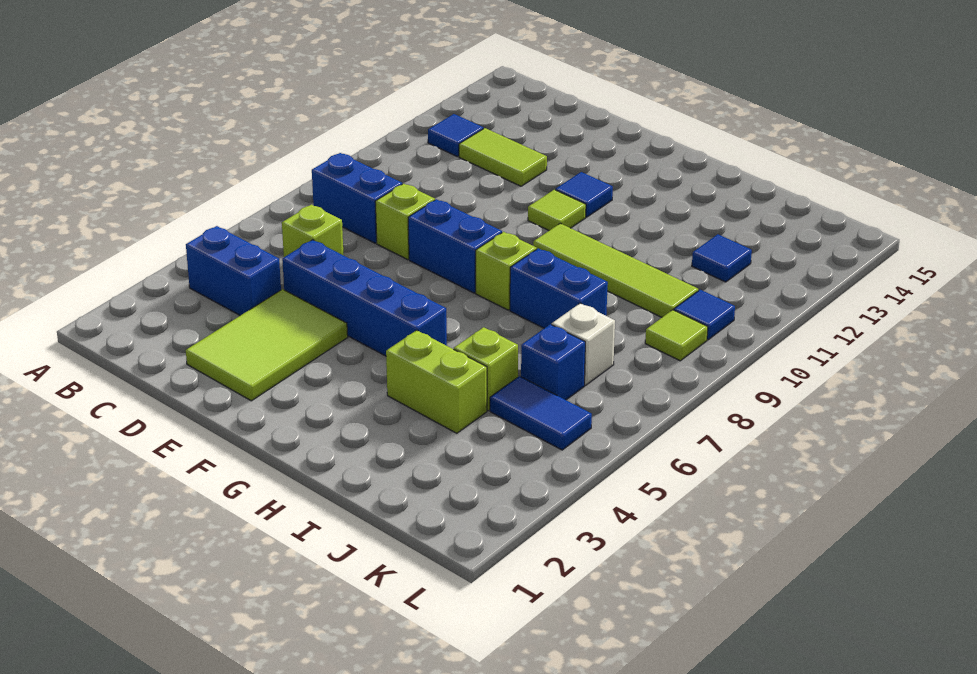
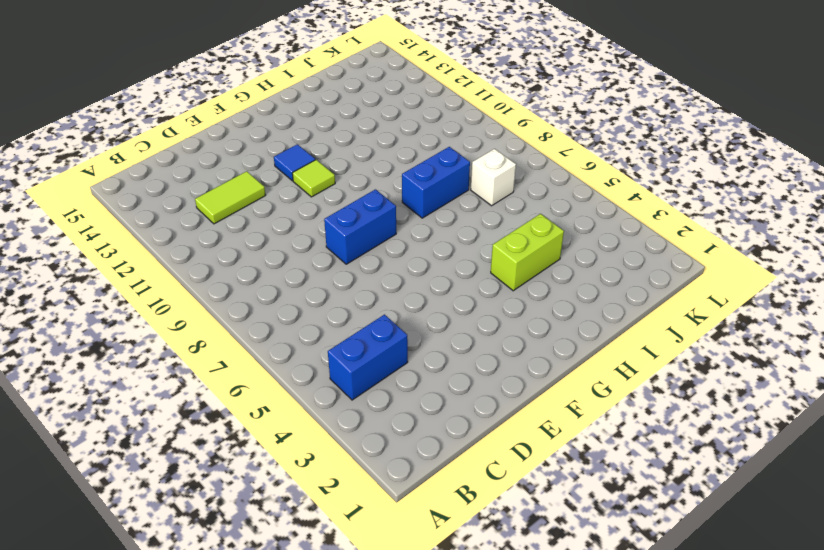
none -> blue 1x2 brick [312,153,402,243]
none -> blue 1x1 tile [428,114,483,157]
none -> lime 1x1 brick [282,205,343,257]

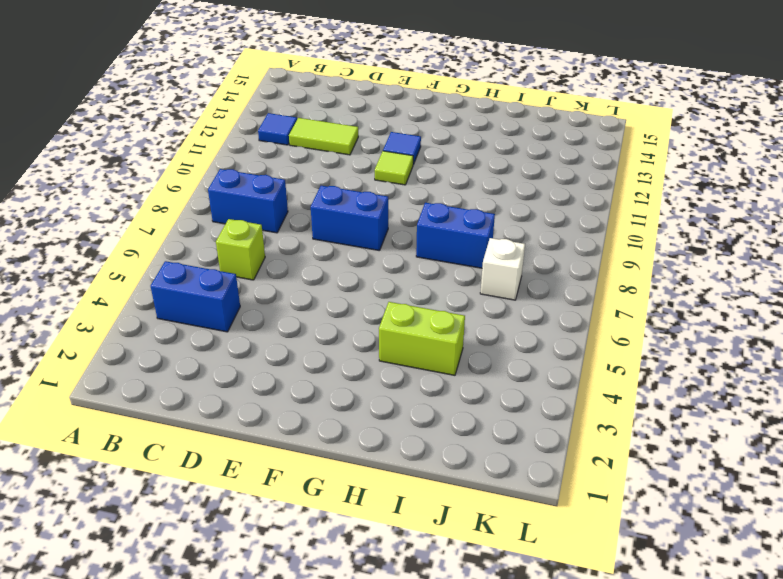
none -> lime 2x3 tile [186,289,348,401]
none -> blue 1x4 brick [282,240,447,356]
none -> lime 1x1 brick [375,184,435,260]

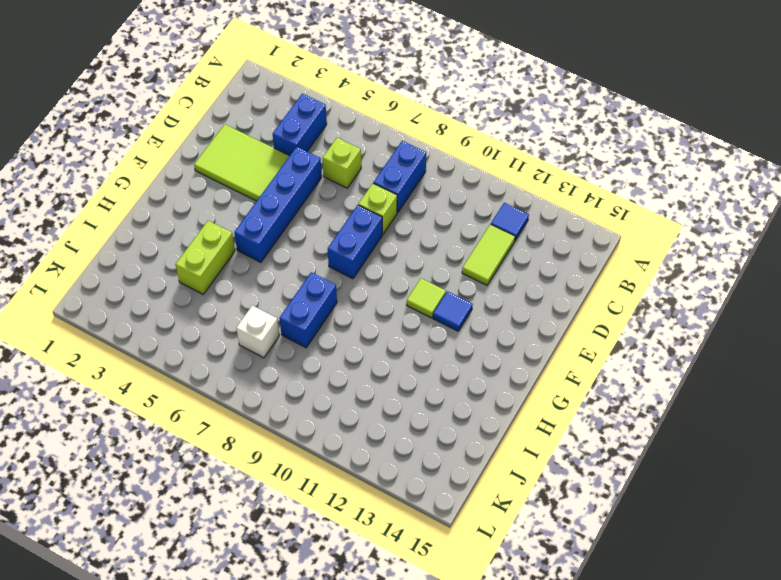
none -> lime 1x1 brick [476,232,537,310]
none -> lime 1x4 tile [533,223,698,317]
none -> lime 1x1 brick [454,327,518,411]

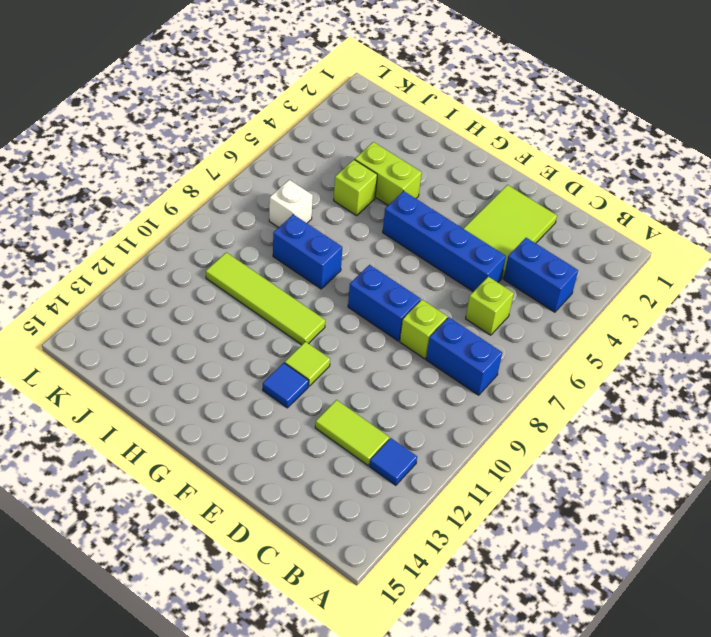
none -> lime 1x1 brick [476,232,537,310]
none -> blue 1x2 tile [490,376,592,450]
none -> blue 1x1 brick [521,324,585,400]

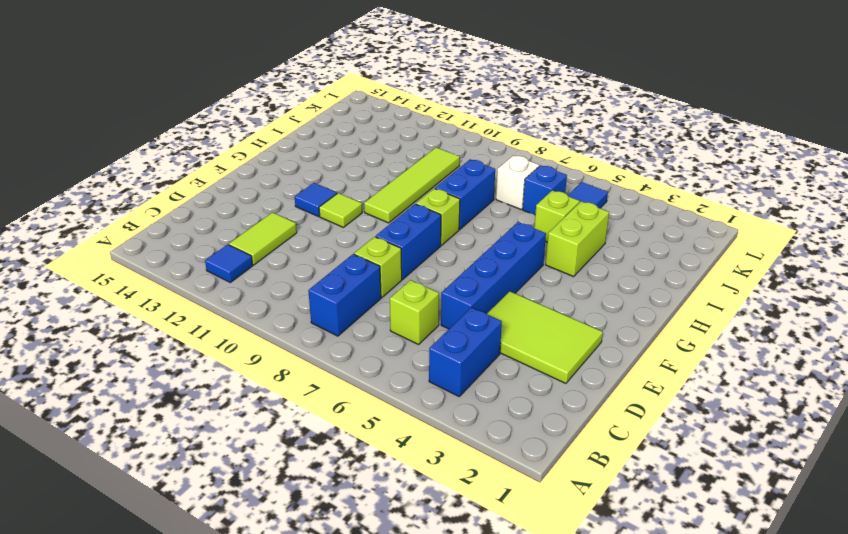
none -> blue 1x1 tile [692,234,752,282]
none -> lime 1x1 tile [645,310,708,361]
none -> blue 1x1 tile [674,290,735,340]

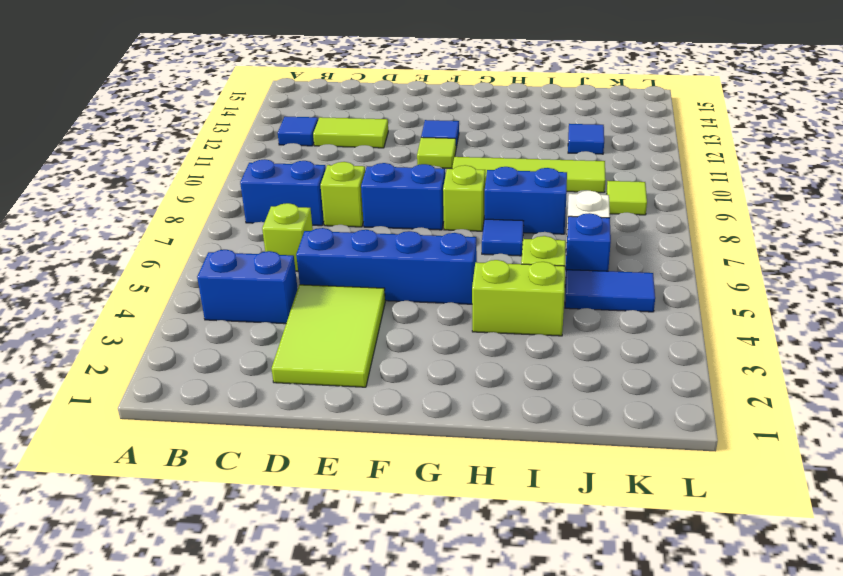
blue 1x1 tile [482,219,524,256] -> blue 1x1 tile moved to [674,290,735,340]

